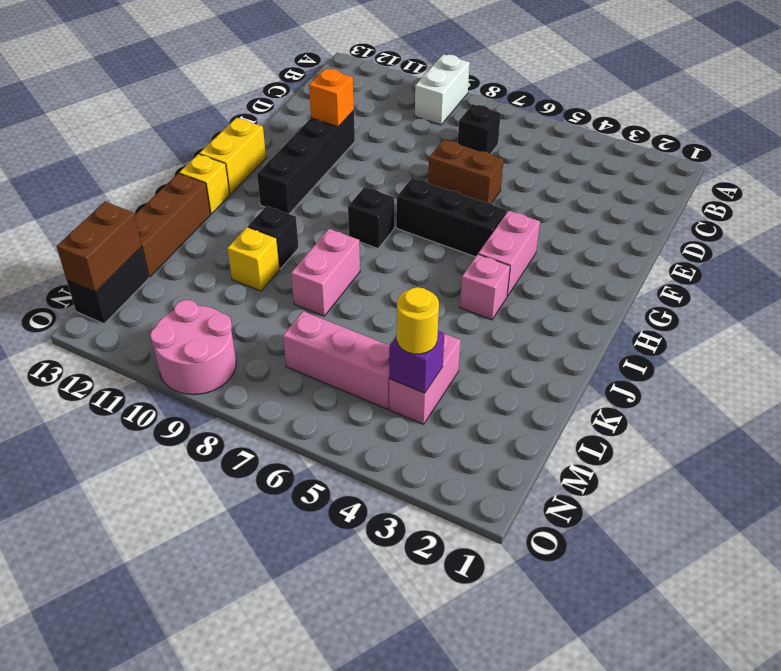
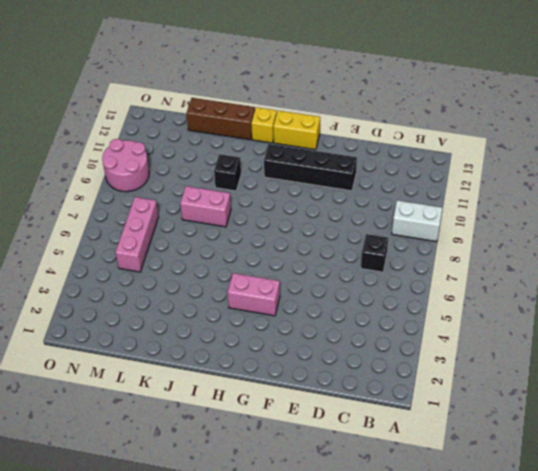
none -> brown 1x2 brick [428,140,504,203]
none -> black 1x3 brick [396,178,507,257]
none -> black 1x1 brick [348,187,394,248]

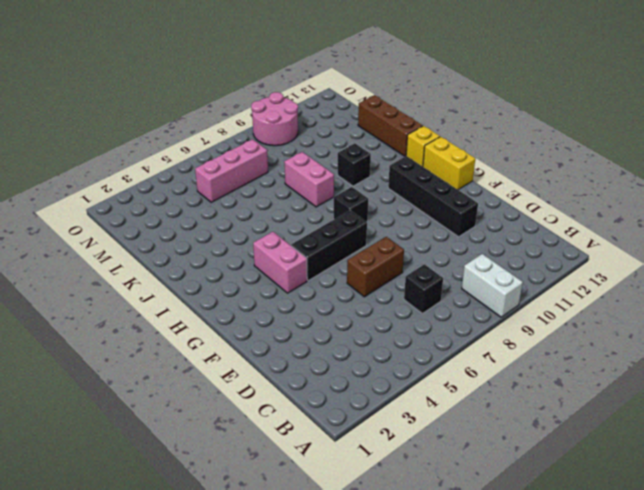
none -> pink 1x1 brick [460,254,510,320]
none -> yellow 1x1 brick [227,227,280,291]
none -> pink 1x2 brick [389,334,461,424]

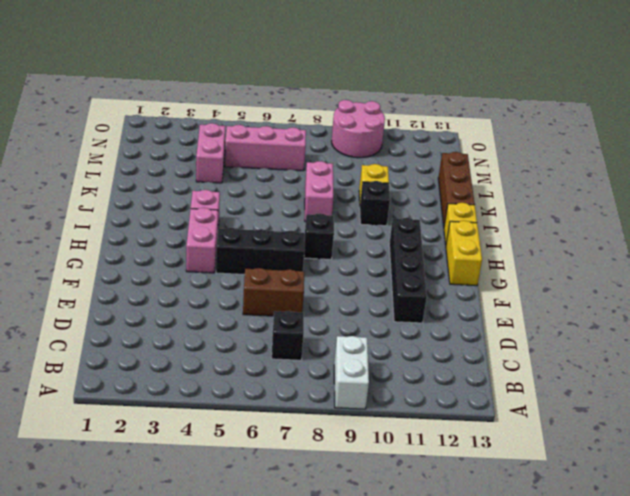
none -> black 1x2 brick [67,247,149,324]
none -> orange 1x1 brick [309,68,354,127]
none -> purple 1x1 brick [389,331,444,393]

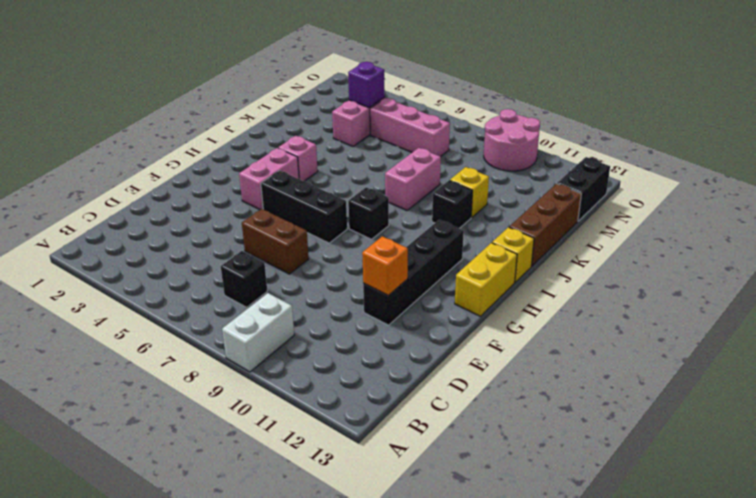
none -> brown 1x2 brick [56,202,142,292]
none -> yellow 1x1 round brick [397,287,439,354]

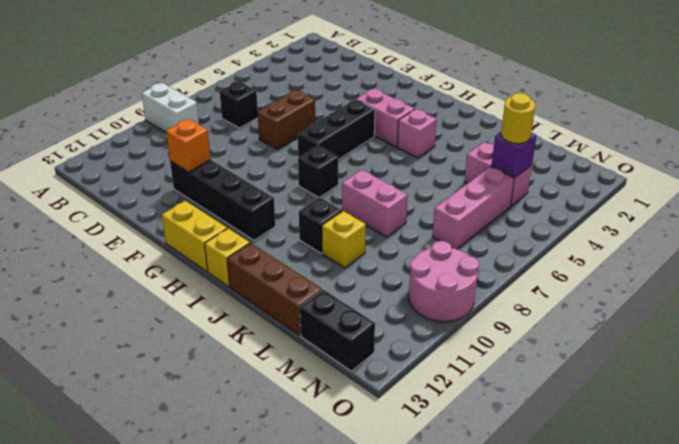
none -> brown 1x2 brick [56,202,142,292]

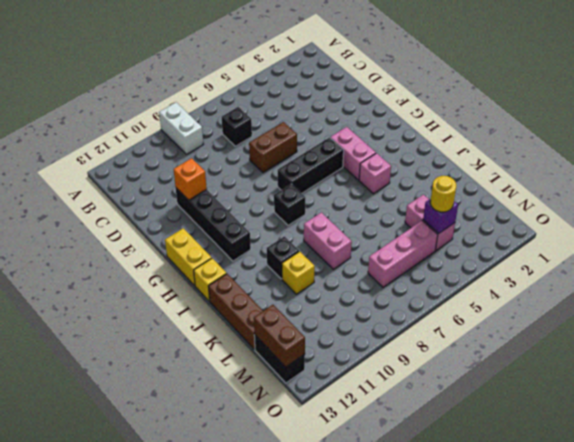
none -> pink 2x2 round brick [150,300,236,395]

